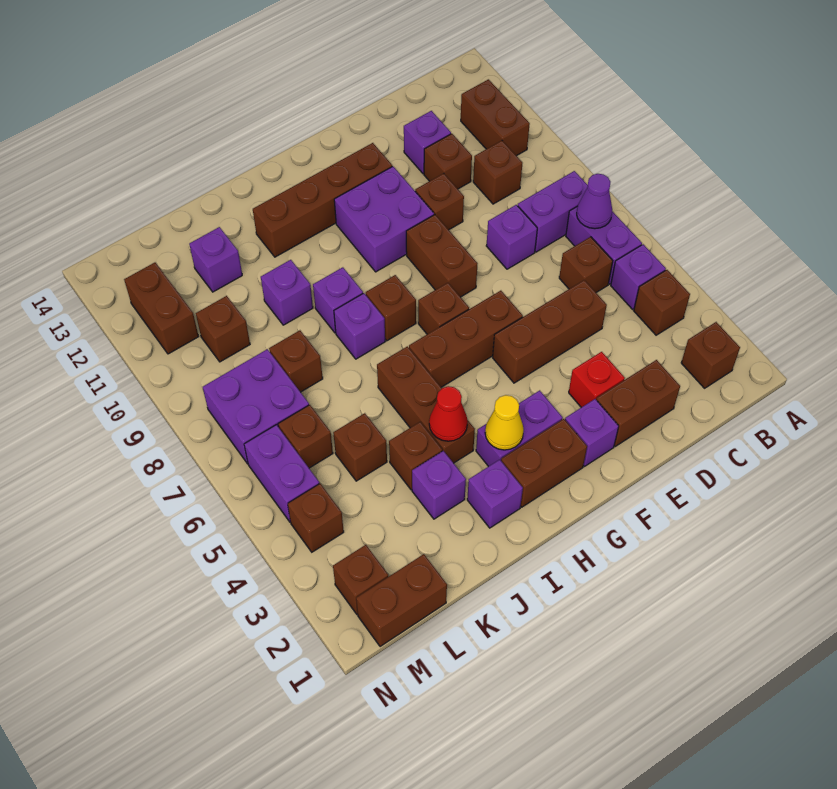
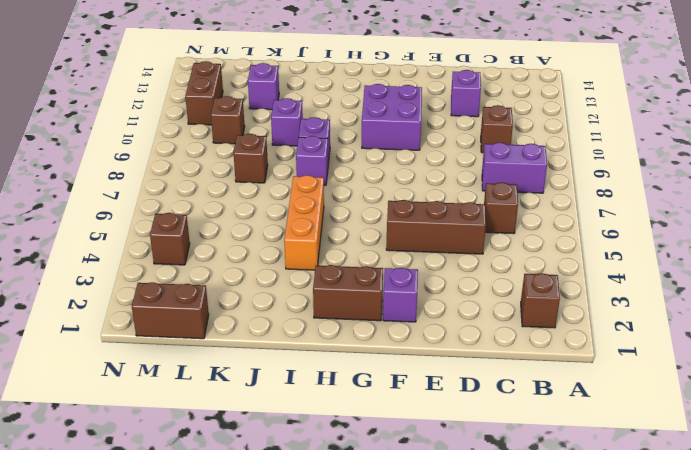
orange 1x3 brick [284,175,324,270] -> brown 1x3 brick [377,346,475,463]
none -> brown 1x1 brick [634,270,690,335]
none -> purple 1x1 brick [611,244,666,309]
none -> purple 1x2 brick [566,206,642,284]
none -> brown 1x2 brick [461,79,530,156]

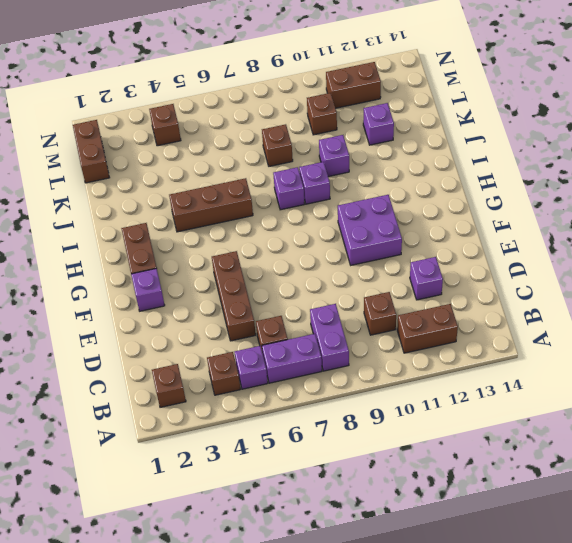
none -> brown 1x2 brick [596,360,680,447]
none -> purple 1x1 brick [486,205,537,269]
none -> brown 1x1 brick [424,134,472,189]
none -> red 1x1 brick [569,352,625,407]

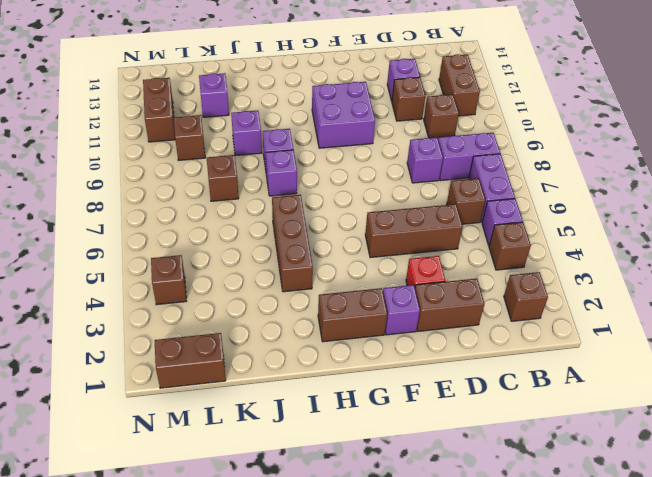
none -> brown 1x1 brick [415,173,464,230]
none -> brown 1x3 brick [409,291,523,387]
none -> brown 1x2 brick [406,215,478,297]
none -> brown 1x4 brick [253,143,392,257]

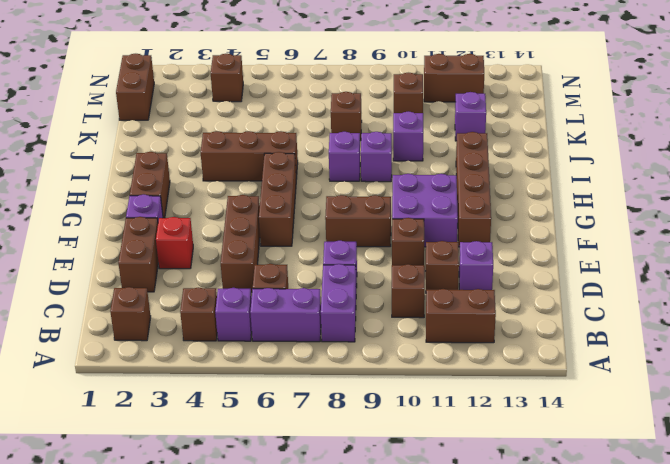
none -> purple 1x2 brick [476,390,563,466]
none -> brown 1x1 brick [418,283,469,334]
none -> brown 1x1 brick [366,275,416,341]
none -> purple 1x1 brick [467,460,523,528]

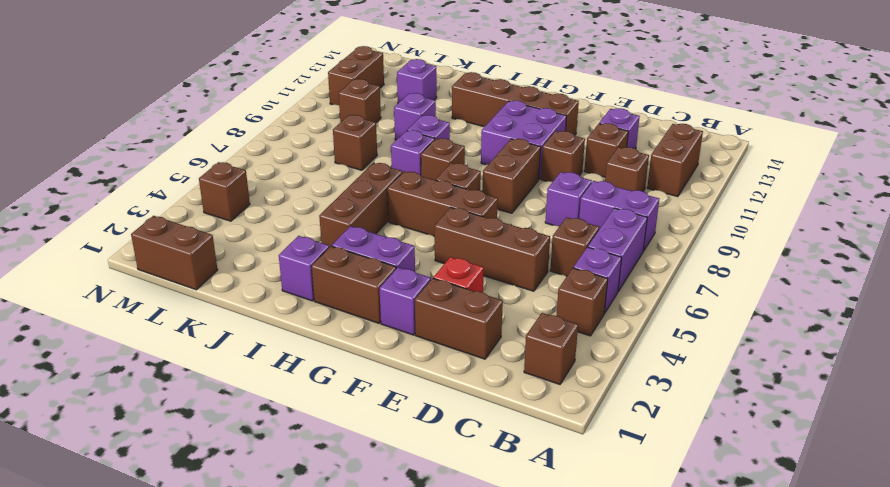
none -> purple 1x1 brick [412,451,466,519]
none -> brown 1x1 brick [389,422,442,490]
none -> brown 1x1 brick [333,413,387,481]
none -> brown 1x1 brick [278,405,333,468]

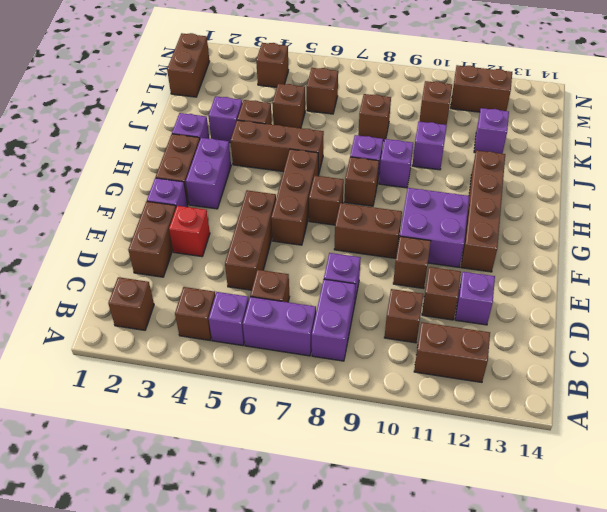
none -> purple 2x2 brick [203,349,309,464]
none -> brown 1x1 brick [333,545,389,614]
none -> purple 1x2 brick [244,425,319,522]
none -> purple 1x1 cone [577,174,612,229]

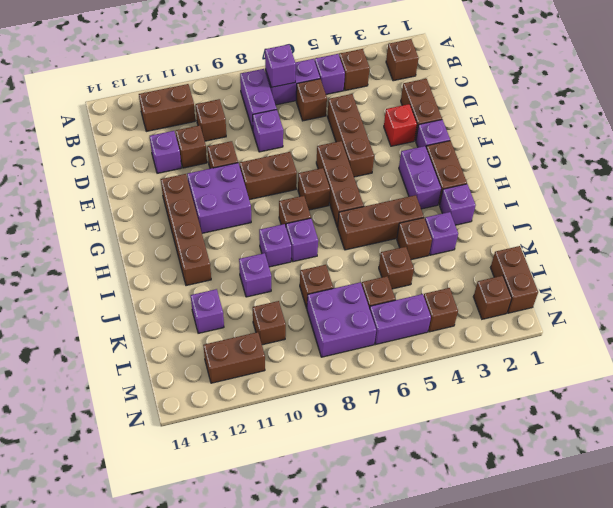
purple 1x1 brick [265,44,296,87] -> purple 1x1 cone [577,174,612,229]
none -> yellow 1x1 cone [485,395,524,450]
none -> red 1x1 cone [429,386,468,441]

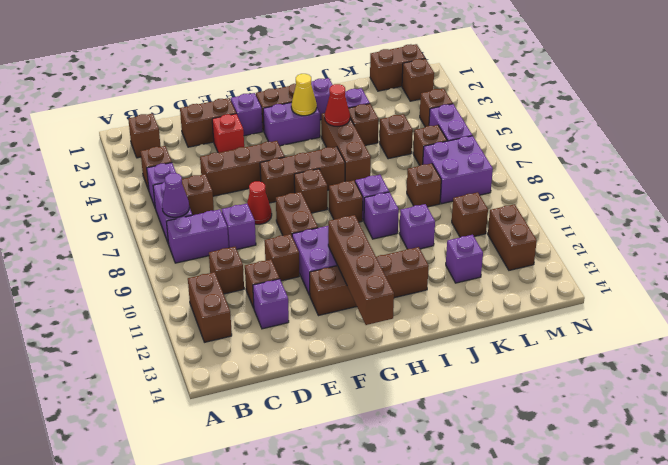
red 1x1 cone [247,181,272,224] -> none
brown 1x4 brick [328,215,394,325] -> none

